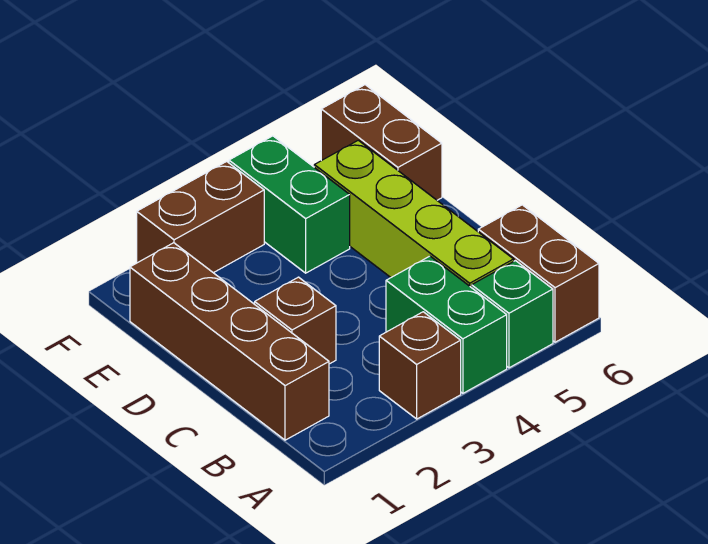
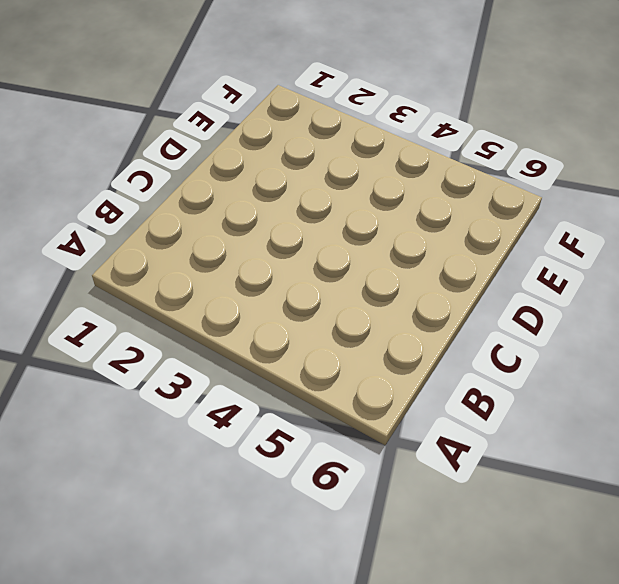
none -> brown 1x1 brick [379,312,461,419]
none -> green 1x2 brick [386,256,507,393]

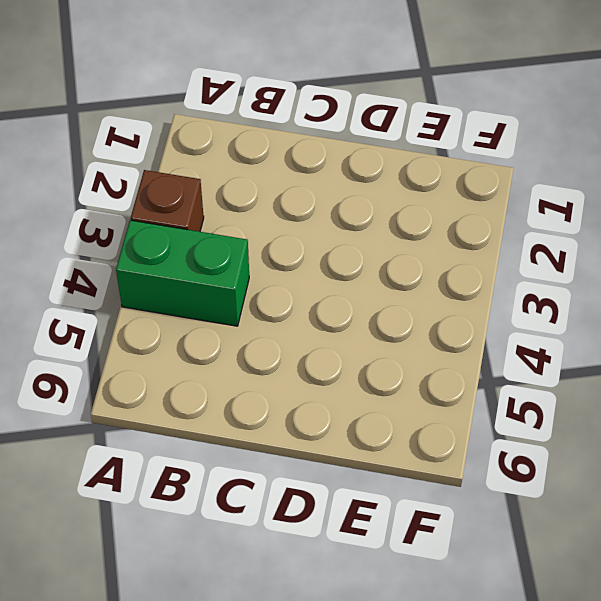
none -> green 1x1 brick [472,261,553,368]
none -> brown 1x2 brick [478,205,599,342]

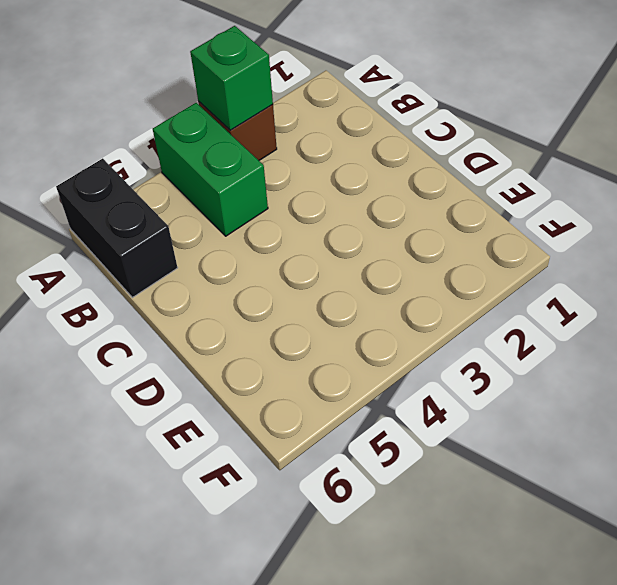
green 1x1 brick [190,26,273,130] -> green 1x1 brick moved to [472,261,553,368]
black 1x2 brick [56,158,178,297] -> brown 1x2 brick [478,205,599,342]
none -> brown 1x4 brick [130,243,329,440]
none -> lime 1x4 brick [314,140,514,288]

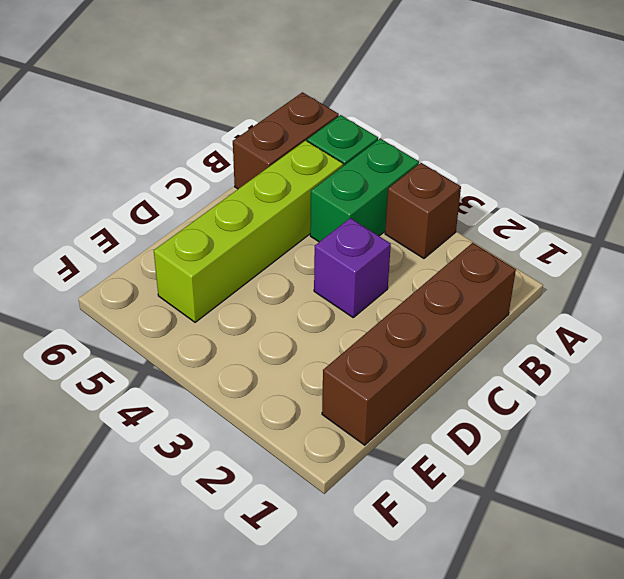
purple 1x1 brick [314,218,391,317] -> none
none -> brown 1x1 brick [255,277,336,364]
none -> green 1x2 brick [229,136,350,273]

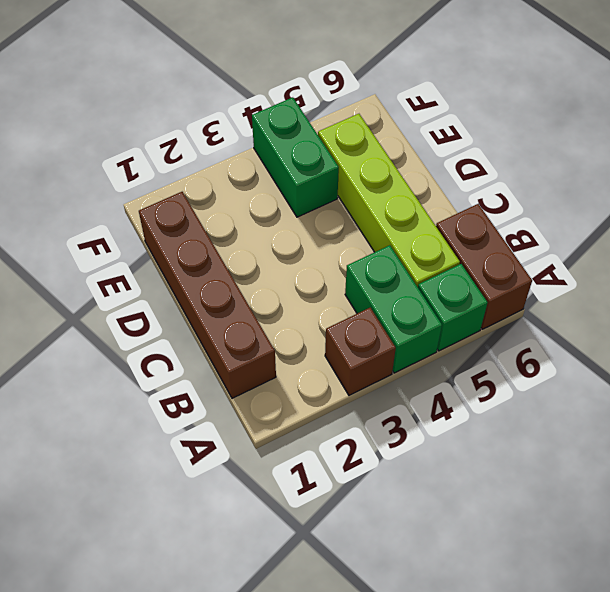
none -> brown 1x1 brick [255,277,336,364]
none -> brown 1x2 brick [321,85,442,200]

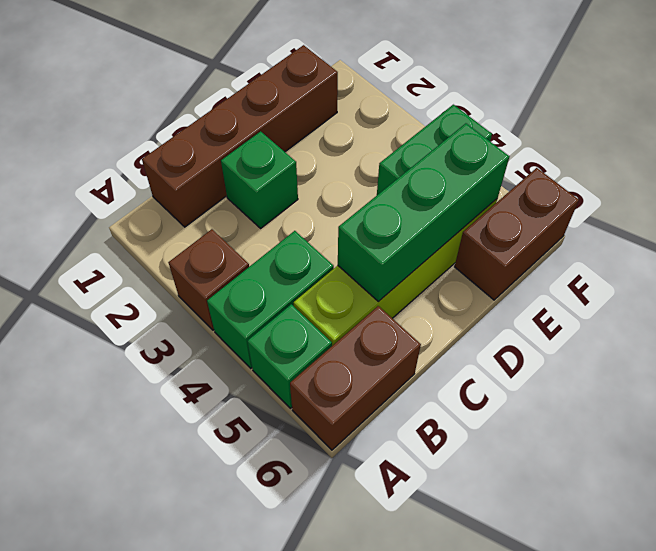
green 1x1 brick [221,131,298,228] -> brown 1x1 brick [255,277,336,364]
green 1x3 brick [338,123,510,302] -> none
none -> brown 1x2 brick [137,161,264,273]

